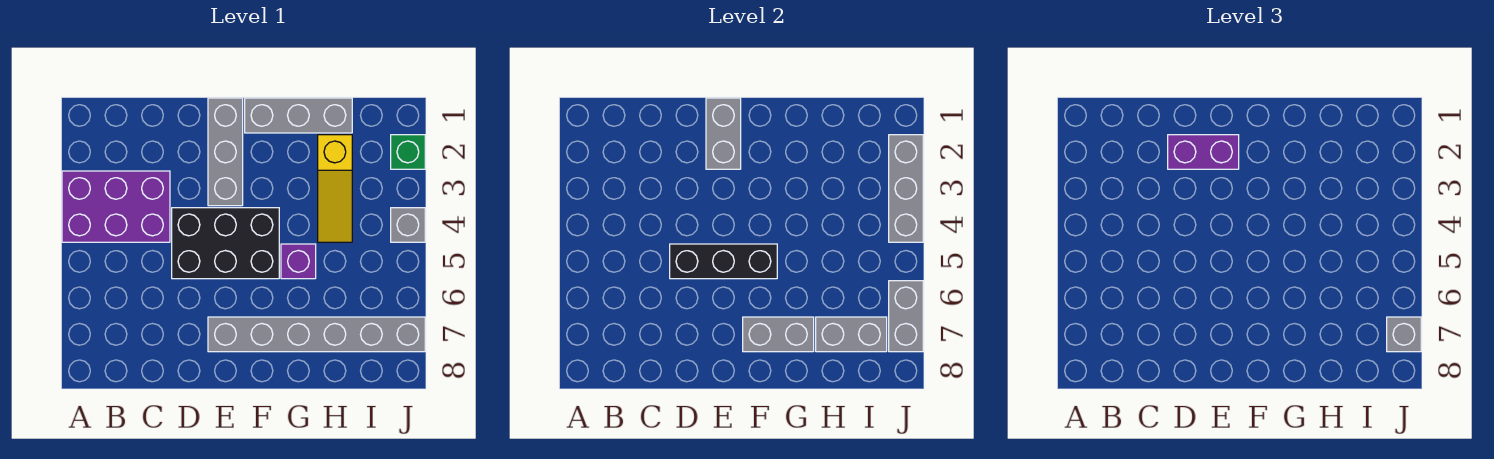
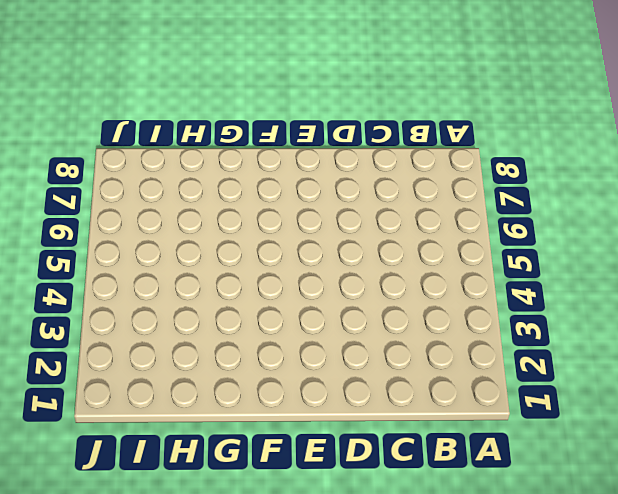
none -> purple 2x3 brick [62,171,170,242]
none -> black 2x3 brick [172,208,279,279]
none -> grey 1x3 brick [208,98,243,206]

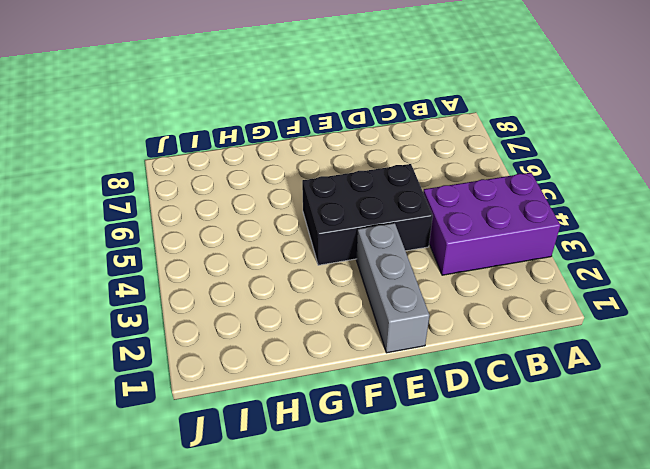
none -> grey 1x6 brick [208,317,425,352]
none -> grey 1x3 brick [245,98,352,133]
none -> purple 1x1 brick [281,244,316,279]

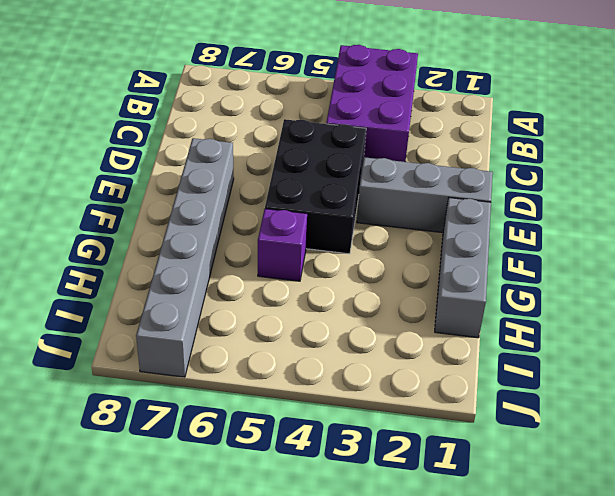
none -> yellow 1x3 slope [318,135,352,242]
none -> green 1x1 brick [391,135,425,169]
none -> grey 1x1 brick [391,208,425,242]

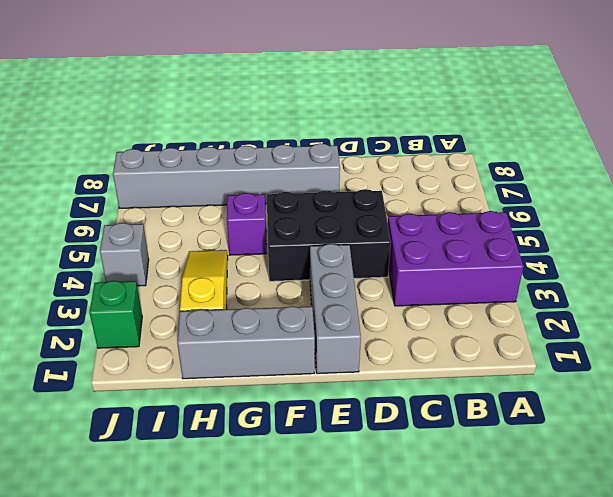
none -> black 1x3 brick [670,244,777,279]
none -> grey 1x2 brick [706,98,741,169]
none -> grey 1x2 brick [743,317,814,352]

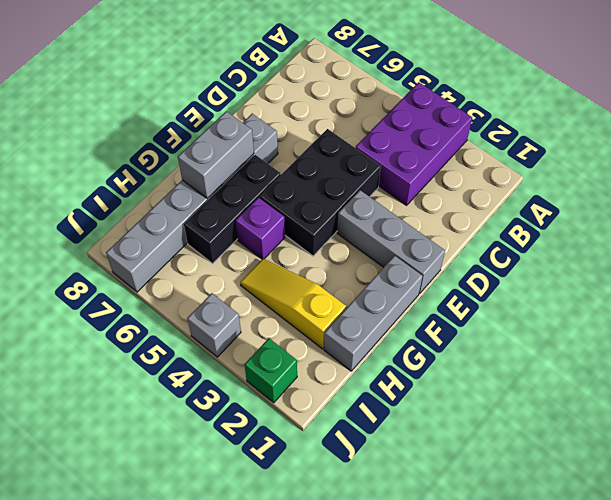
black 1x3 brick [184,155,281,263] -> black 1x3 brick moved to [670,244,777,279]
none -> grey 1x2 brick [706,98,741,169]
none -> grey 1x2 brick [816,317,887,352]
none -> grey 1x3 brick [889,135,923,242]

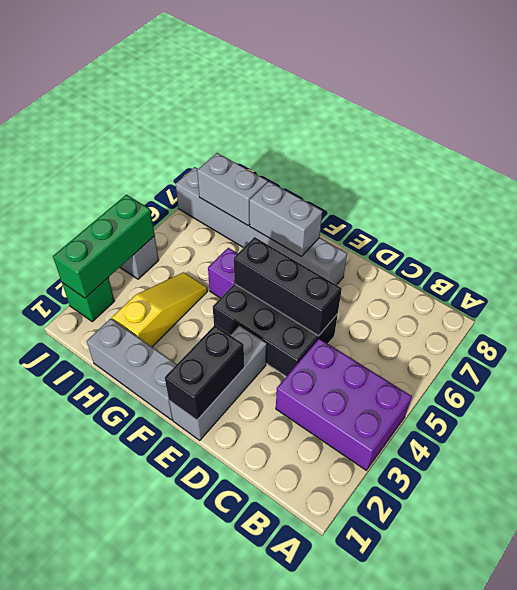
black 1x2 brick [165,325,244,420] -> grey 1x2 brick [706,98,741,169]
green 1x3 brick [53,195,155,298] -> grey 1x3 brick [889,135,923,242]
none -> grey 1x2 brick [889,281,923,352]
none -> purple 1x2 brick [1168,135,1239,169]
none -> grey 1x1 brick [1387,317,1421,352]

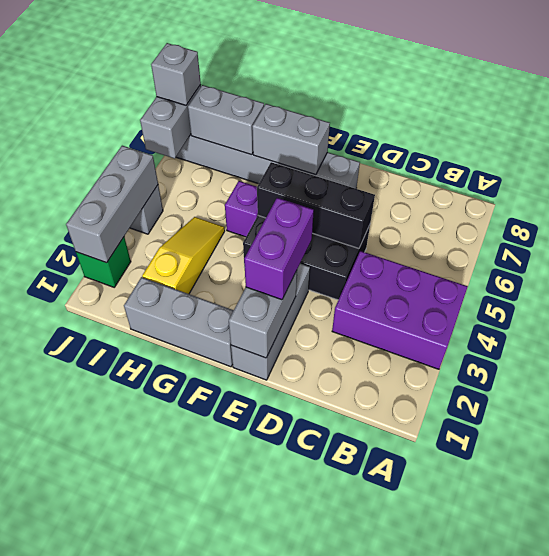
purple 1x2 brick [244,198,314,300] -> purple 1x2 brick turned to [1168,135,1239,169]

